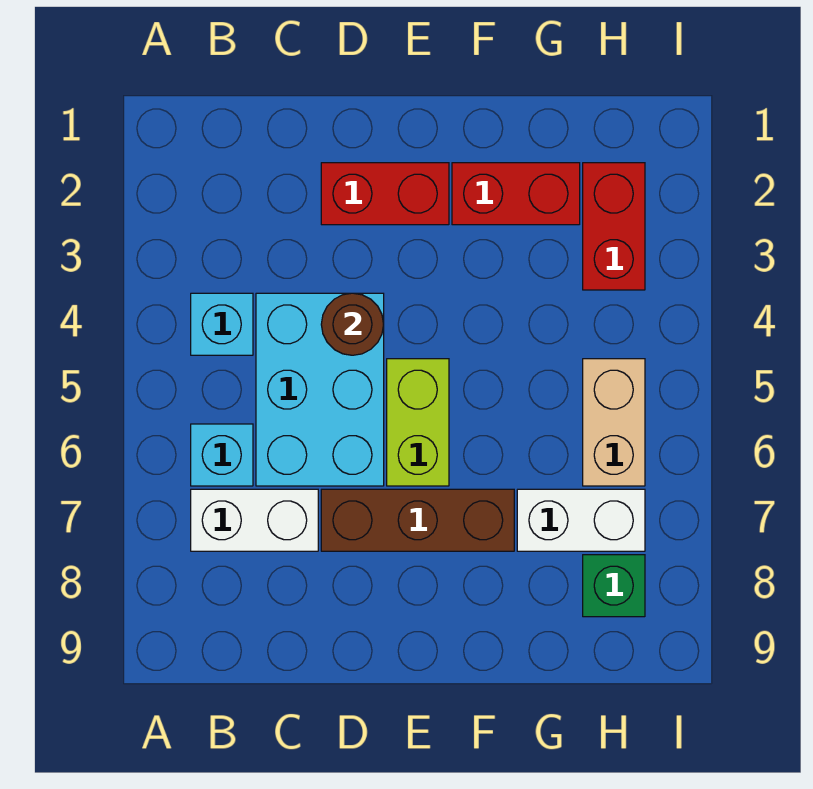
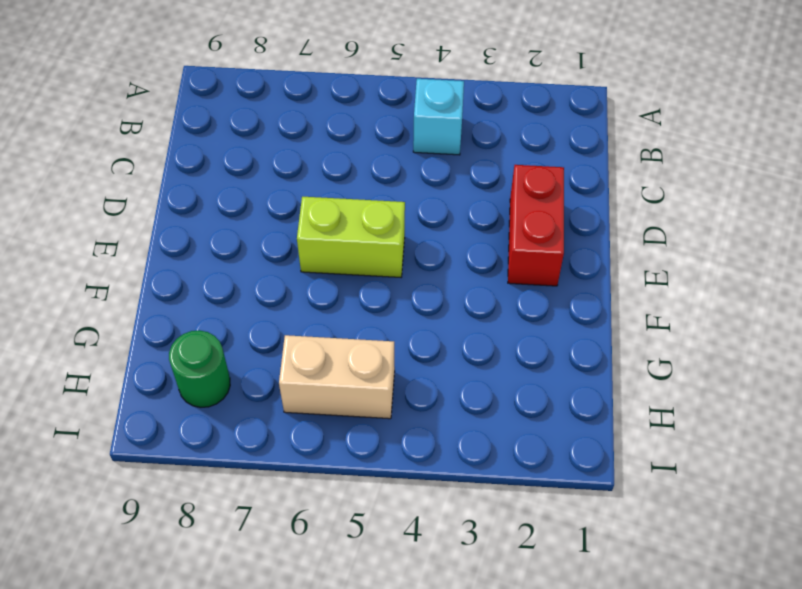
green 1x1 round brick [169,330,230,407] -> green 1x1 brick [583,555,645,617]
none -> cyan 1x1 brick [191,424,253,486]
none -> white 1x2 brick [191,489,318,551]
none -> cyan 2x3 brick [256,293,384,486]

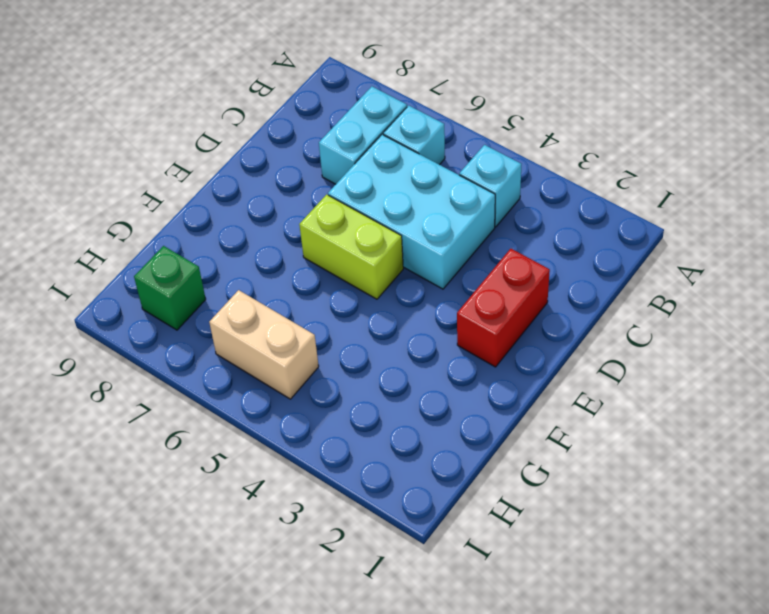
cyan 1x2 brick [319,86,407,184] -> white 1x2 brick [191,489,318,551]
none -> brown 1x3 brick [321,489,514,551]
none -> red 1x2 brick [452,163,580,225]
none -> white 1x2 brick [517,489,645,551]

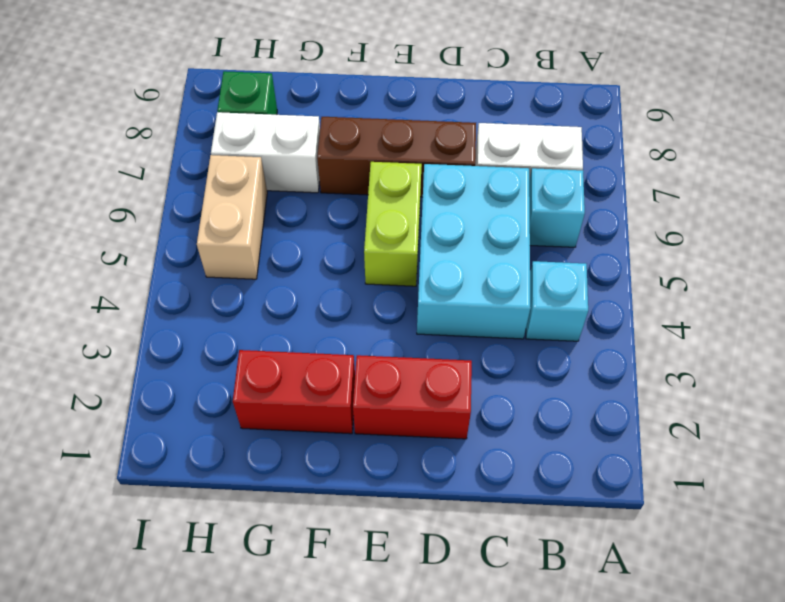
none -> red 1x2 brick [583,163,645,290]
none -> brown 1x1 round brick [321,293,384,355]

